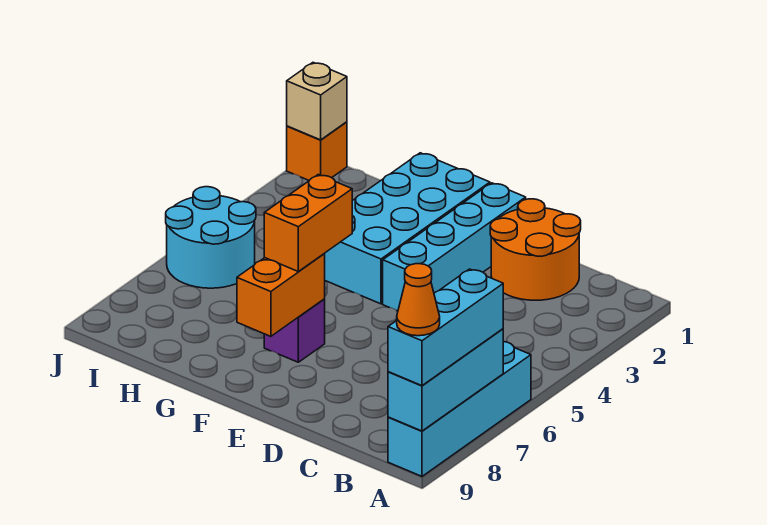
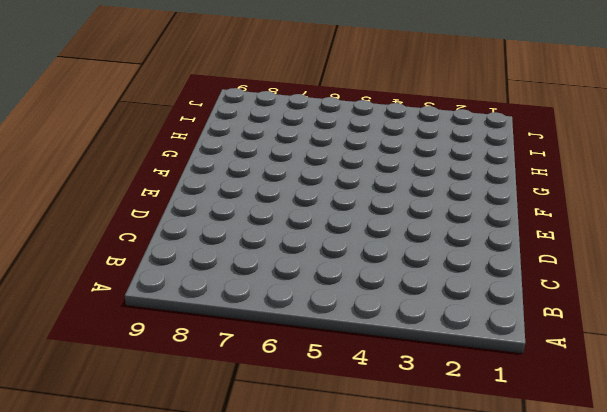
none -> cyan 1x4 brick [388,342,531,476]
none -> orange 2x2 round brick [490,199,581,300]
none -> cyan 1x4 brick [383,183,526,311]

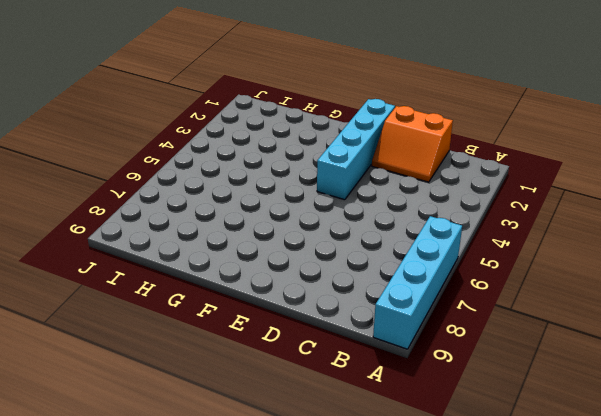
orange 2x2 slope [372,106,453,182] -> orange 2x2 round brick [490,199,581,300]
none -> cyan 2x4 brick [324,153,490,304]
none -> purple 1x1 brick [264,299,325,362]
none -> cyan 2x2 round brick [166,187,256,288]

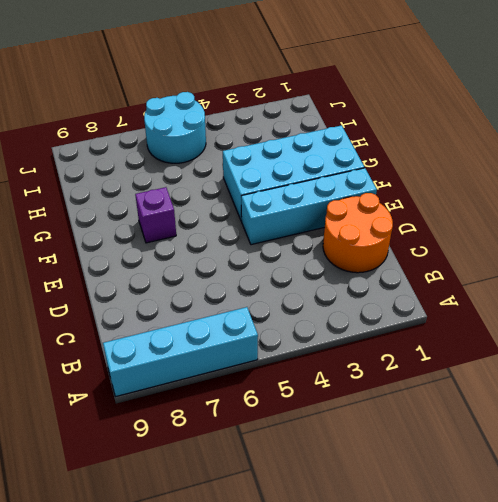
none -> orange 1x1 brick [287,122,347,180]
none -> cyan 1x3 brick [388,329,503,431]
none -> orange 1x2 brick [237,254,325,336]

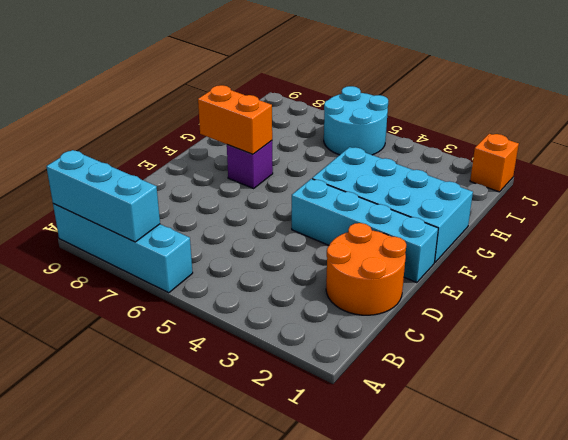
none -> tan 1x1 brick [287,63,347,140]
none -> cyan 1x3 brick [388,269,503,386]
none -> orange 1x2 brick [264,175,352,271]

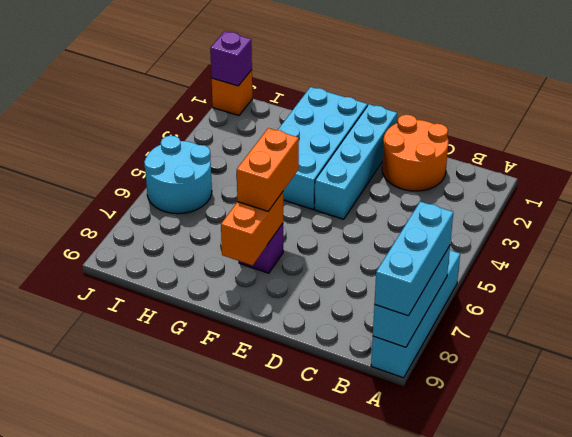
purple 1x1 brick [210,31,252,86] -> tan 1x1 brick [287,63,347,140]
none -> orange 1x1 cone [397,264,440,336]

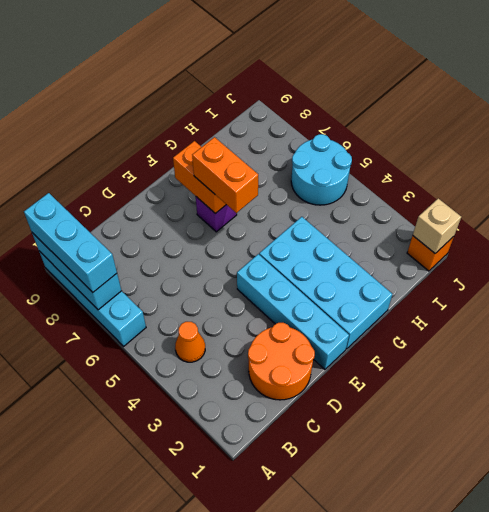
orange 1x1 cone [175,322,205,362] -> orange 1x1 cone moved to [397,264,440,336]

